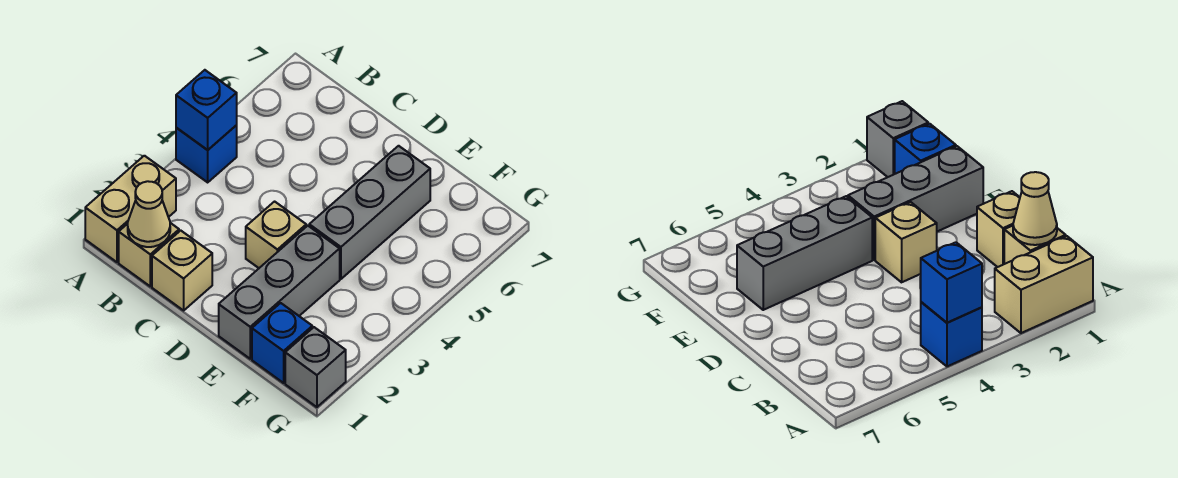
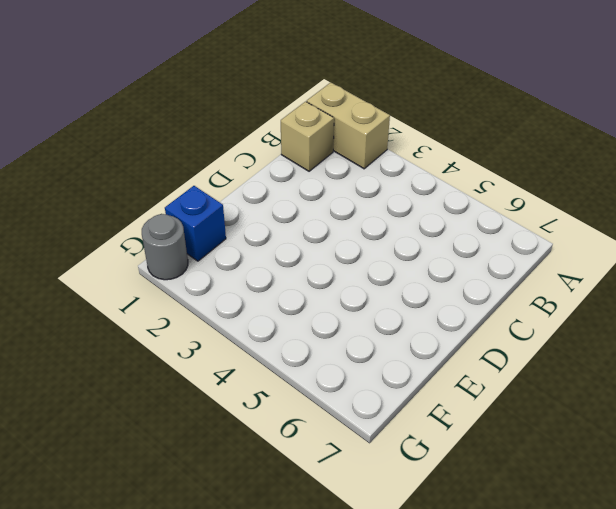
grey 1x1 round brick [142,214,188,280] -> grey 1x1 brick [285,327,346,407]
none -> blue 1x1 brick [176,126,237,182]
none -> tan 1x1 brick [152,231,212,310]

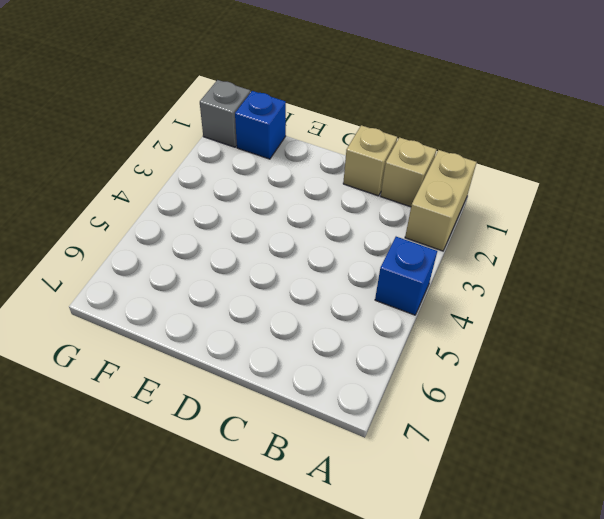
none -> tan 1x1 brick [246,202,306,268]
none -> grey 1x3 brick [219,226,340,359]

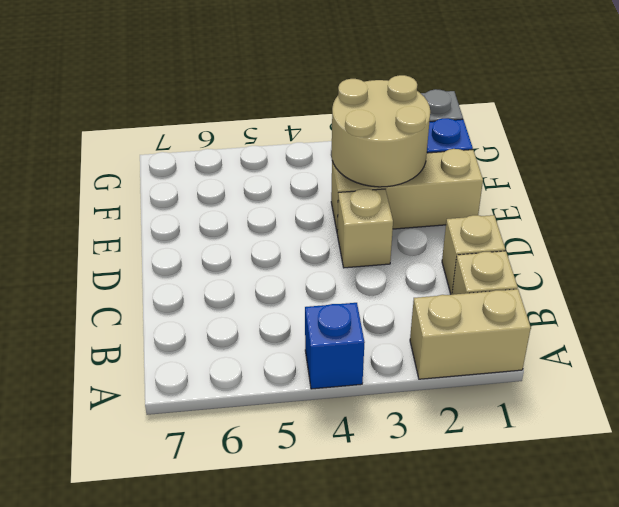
tan 1x3 brick [331,149,483,230] -> grey 1x3 brick [219,226,340,359]
tan 2x2 round brick [332,75,430,187] -> none
none -> grey 1x3 brick [309,146,430,279]
none -> blue 1x1 brick [176,70,237,150]

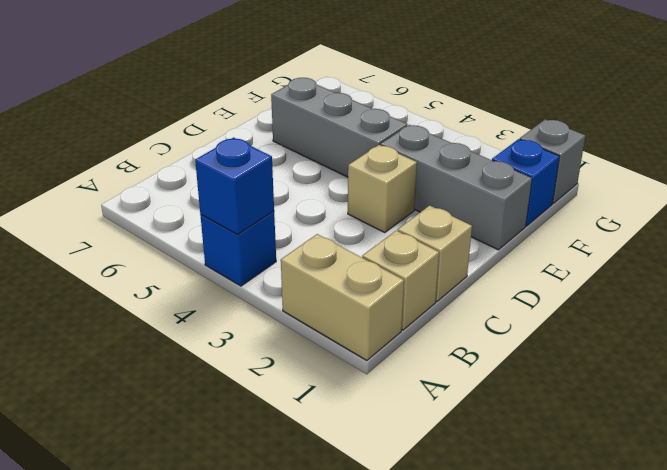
none -> tan 1x1 cone [128,181,170,247]

